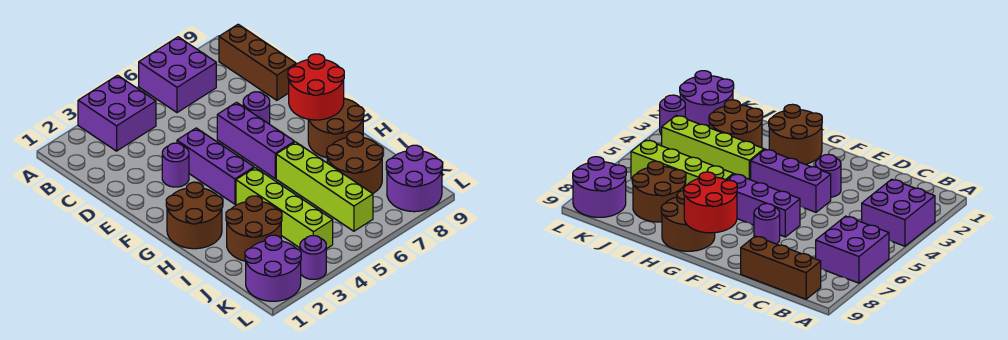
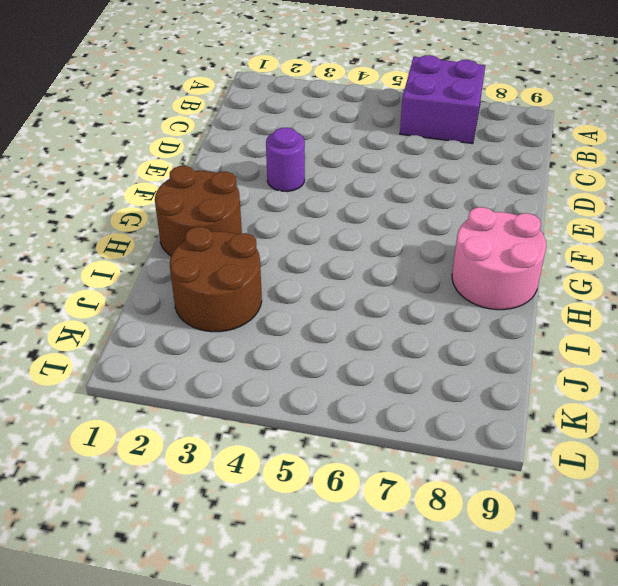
pink 2x2 round brick [452,207,546,310] -> brown 2x2 round brick [308,98,364,158]
none -> purple 2x2 brick [78,75,156,151]
none -> brown 1x3 brick [219,24,296,100]
none -> purple 1x3 brick [177,128,254,204]

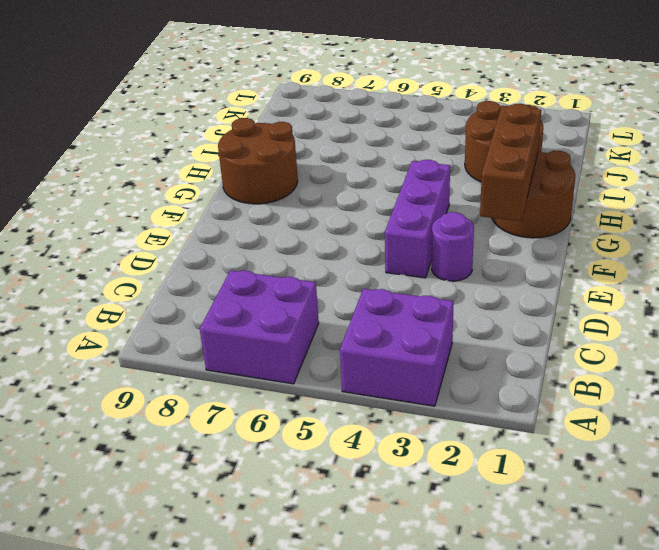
brown 1x3 brick [480,104,541,221] -> brown 1x3 brick moved to [219,24,296,100]
none -> purple 1x3 brick [217,102,295,178]
none -> purple 1x1 round brick [243,92,270,124]
none -> lime 1x4 brick [236,168,333,249]

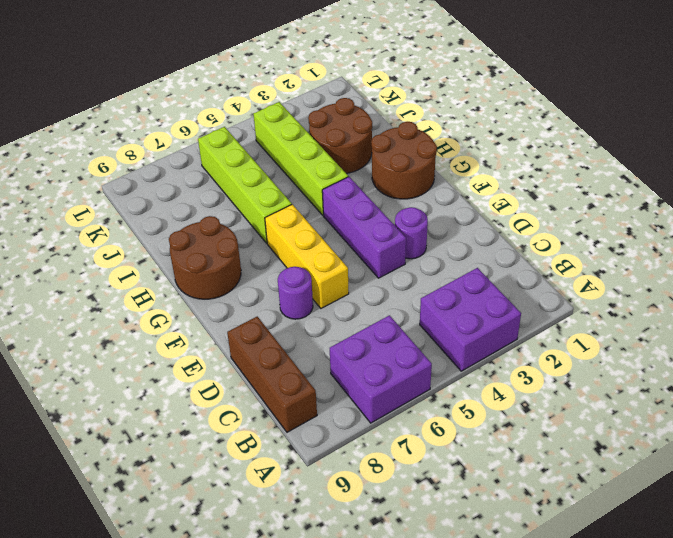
yellow 1x3 brick [265,204,349,308] -> purple 1x3 brick [217,102,295,178]
none -> brown 2x2 round brick [327,132,383,194]
none -> purple 2x2 round brick [245,235,301,301]
none -> purple 2x2 round brick [386,145,443,212]

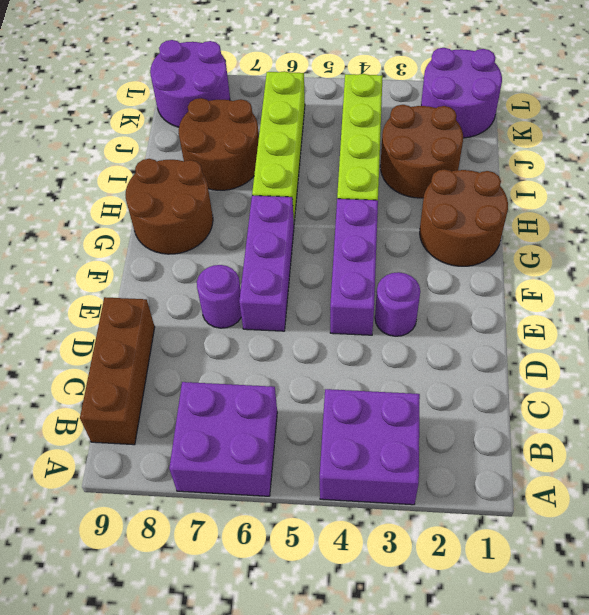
none -> purple 1x1 round brick [300,236,326,279]
none -> red 2x2 round brick [288,54,344,120]

